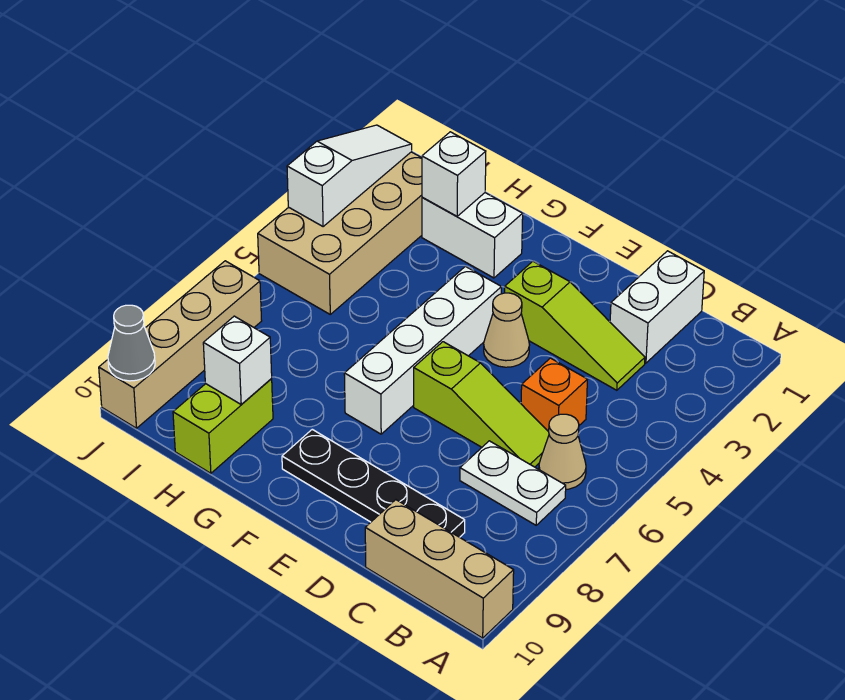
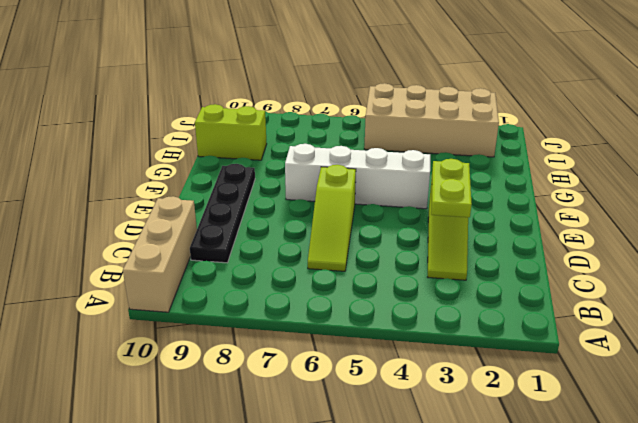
lime 1x2 plate [431,159,472,217] -> none
none -> tan 1x1 cone [539,414,586,489]
none -> white 1x2 plate [460,441,566,525]
none -> white 1x2 brick [610,251,704,363]

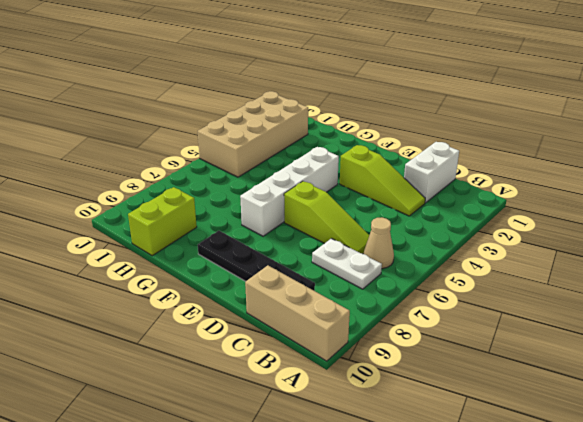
none -> orange 1x1 brick [521,358,588,432]
none -> tan 1x1 cone [484,293,529,367]
none -> white 1x2 brick [422,193,523,278]

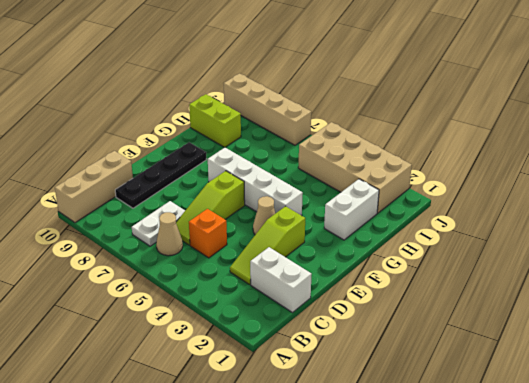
none -> white 1x1 brick [422,132,486,216]
none -> white 1x1 brick [203,316,272,405]
none -> white 1x3 slope [287,125,412,227]

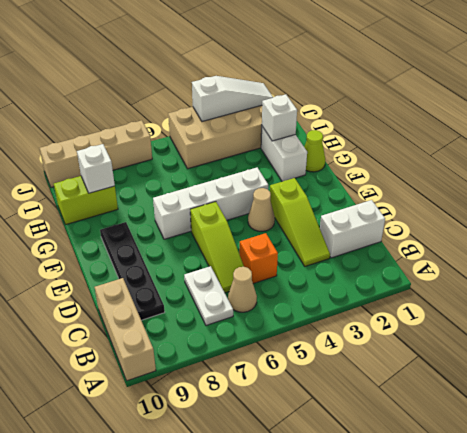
lime 1x1 cone [304,130,325,172] -> none
none -> grey 1x1 cone [108,305,155,381]

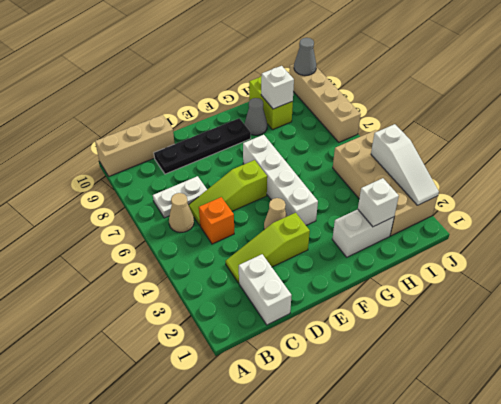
grey 1x1 cone [245,98,267,135] -> none

